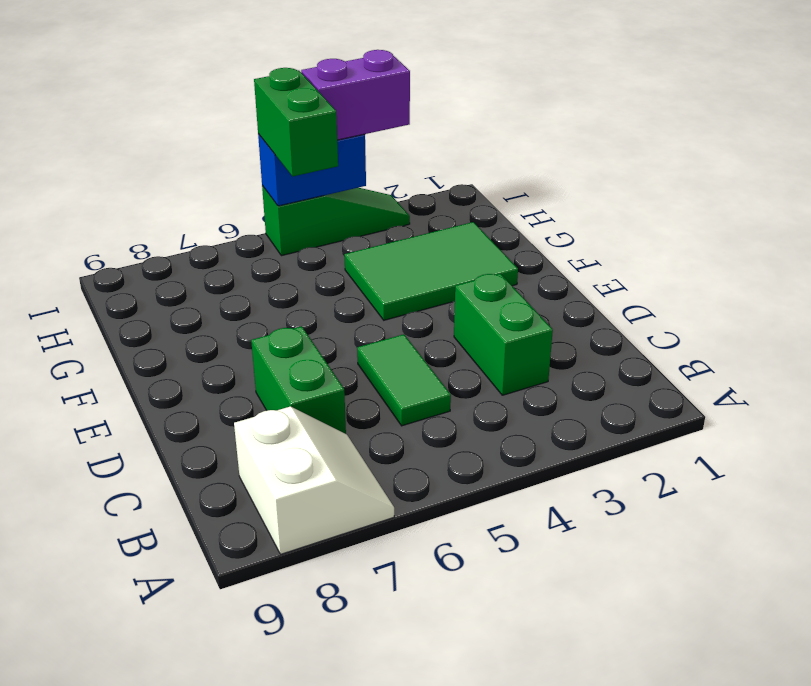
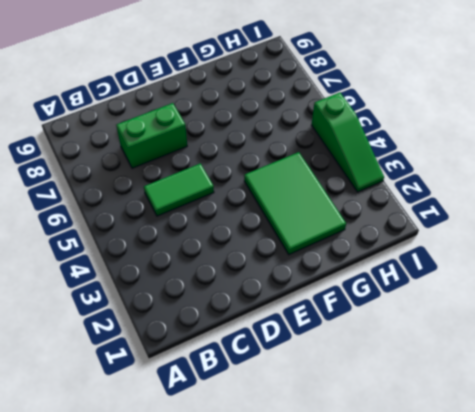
none -> white 2x2 slope [234,407,394,554]
none -> green 1x2 brick [454,274,553,395]

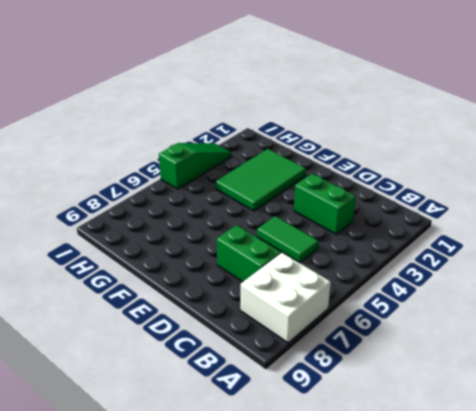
white 2x2 brick [241,252,331,343] -> white 2x2 slope [234,407,394,554]
none -> blue 1x2 brick [258,134,366,206]
none -> green 1x2 brick [254,68,338,177]

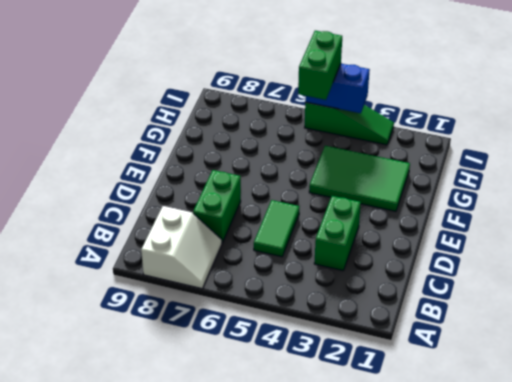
none -> purple 1x2 brick [301,50,410,140]

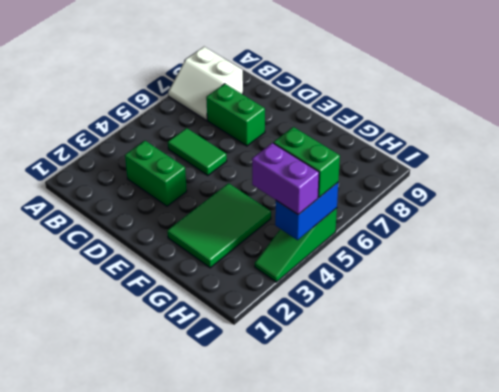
purple 1x2 brick [252,143,319,215] -> purple 1x2 brick turned to [301,50,410,140]

